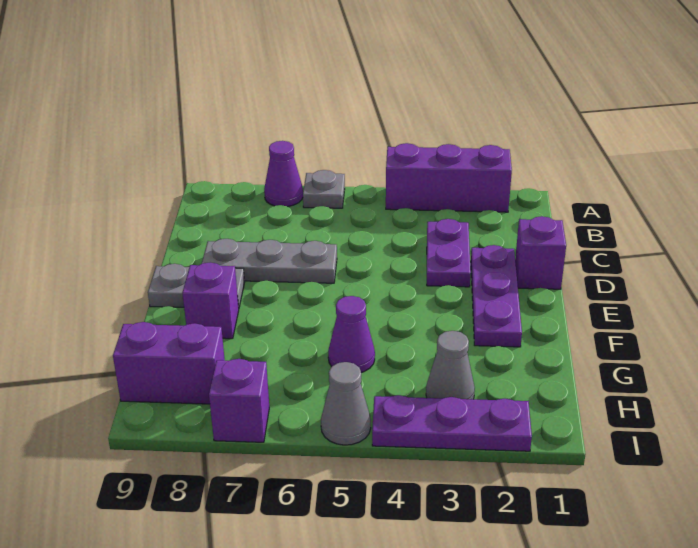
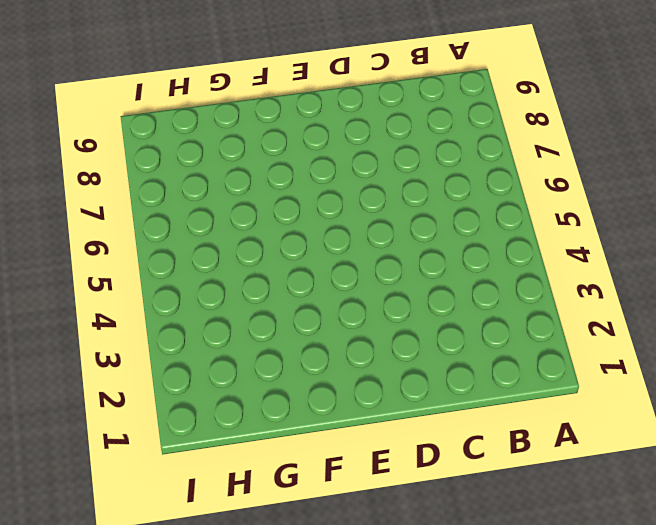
none -> purple 1x3 brick [386,143,512,212]
none -> grey 1x1 plate [303,170,345,208]
none -> purple 1x1 cone [264,141,303,207]

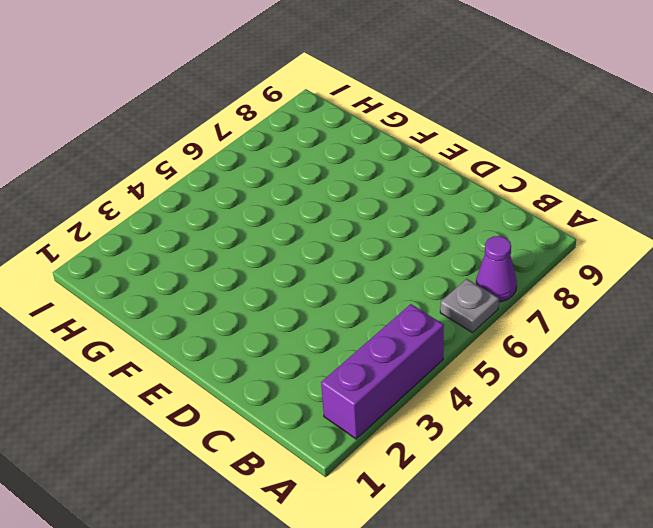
none -> purple 1x2 plate [427,219,471,287]
none -> purple 1x1 brick [515,216,566,289]
none -> purple 1x3 plate [471,245,522,347]

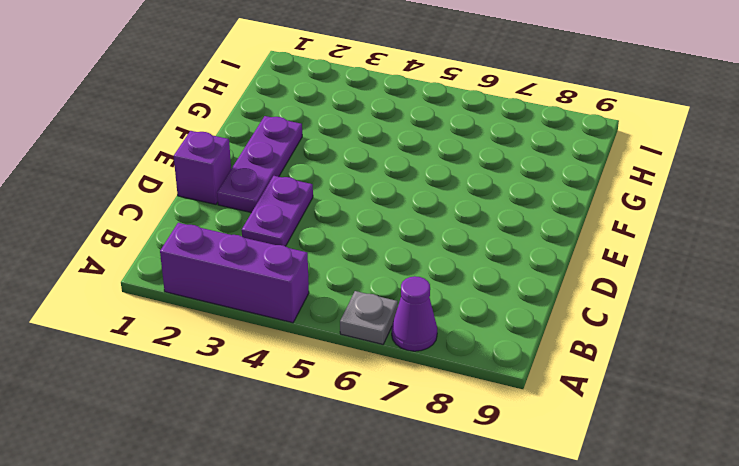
none -> grey 1x3 plate [202,239,337,283]
none -> grey 1x2 plate [148,264,245,308]
none -> purple 1x1 brick [182,262,239,339]

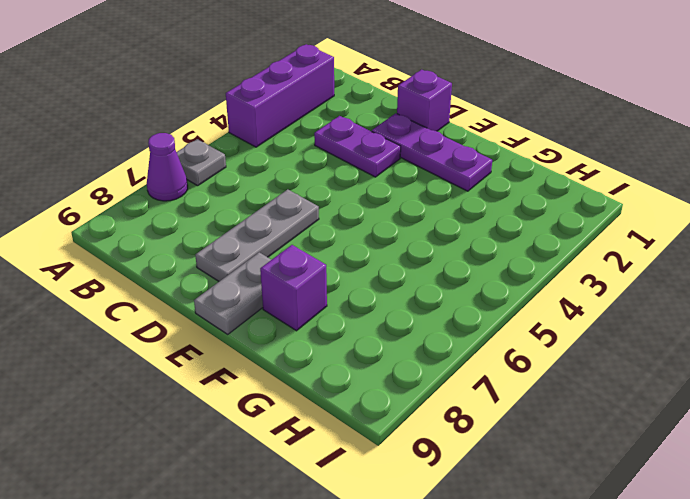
none -> purple 1x1 cone [328,296,375,372]
none -> grey 1x1 cone [426,331,475,399]
none -> purple 1x2 brick [113,322,225,404]

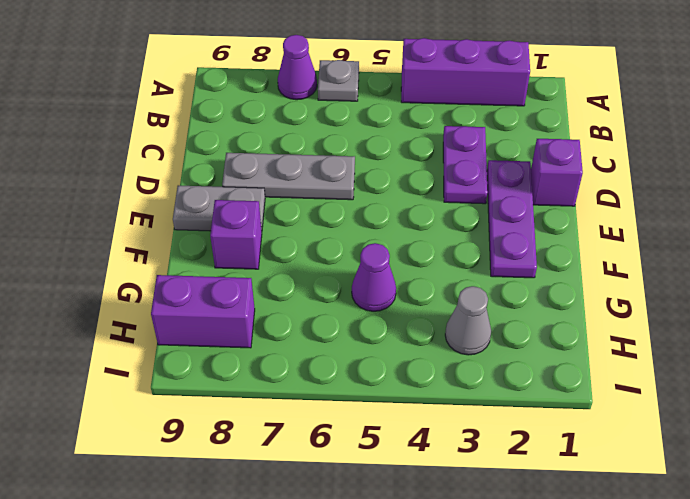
none -> purple 1x3 plate [372,395,532,451]
none -> grey 1x1 cone [321,362,371,445]
none -> purple 1x1 brick [209,359,269,442]

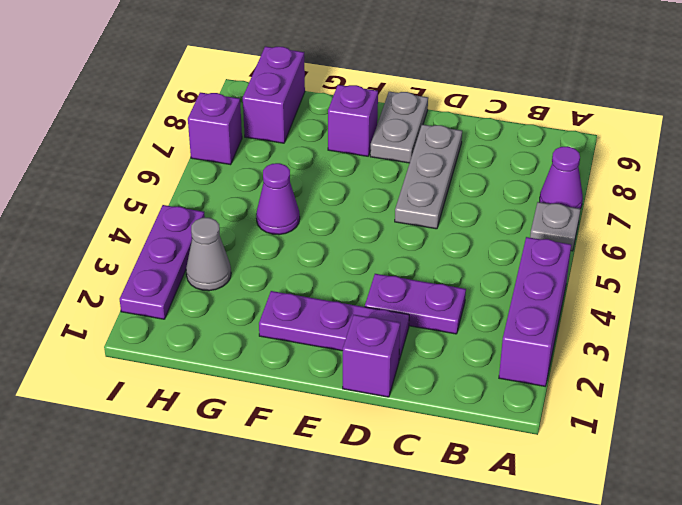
none -> grey 1x1 cone [321,362,371,445]

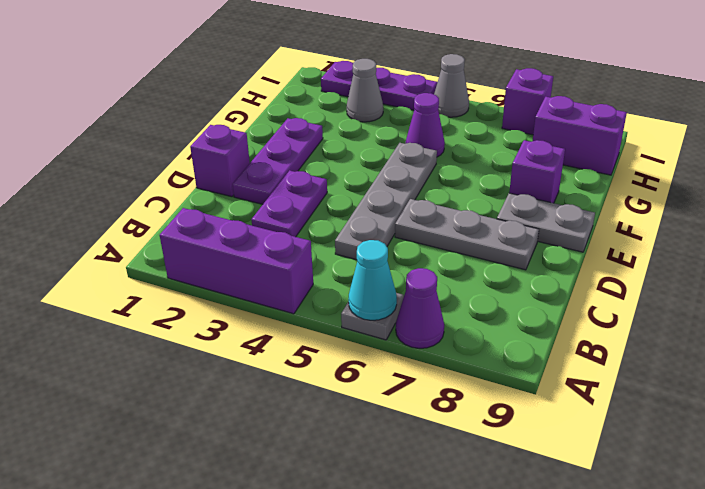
cyan 1x1 cone [349,240,397,320] -> none
grey 1x4 plate [335,143,437,260] -> none

